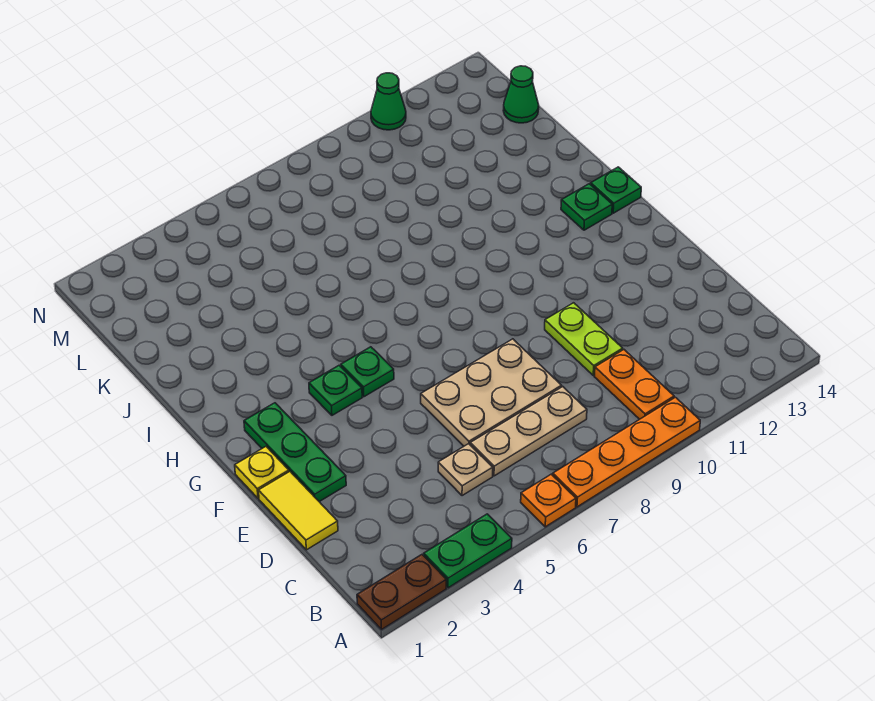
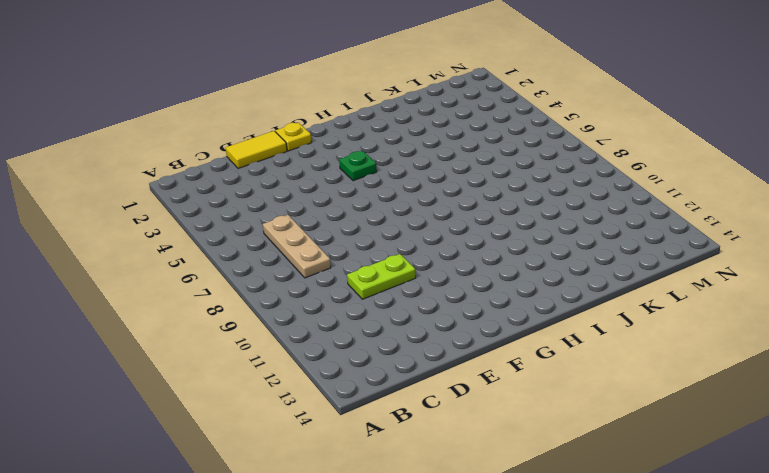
none -> brown 1x2 plate [357,555,446,630]
none -> green 1x2 plate [424,514,512,588]
none -> orange 1x1 plate [521,474,576,527]

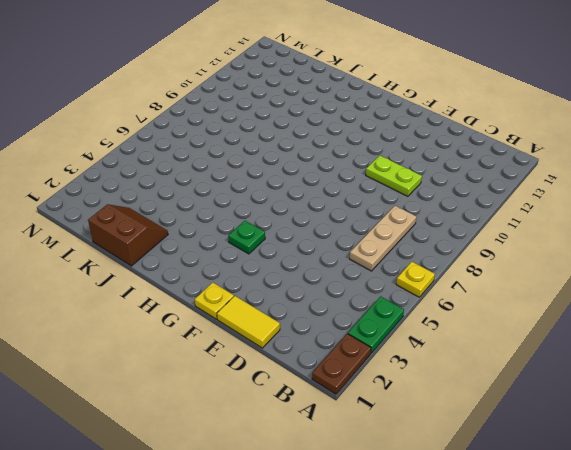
yellow 1x1 plate [396,262,435,297] -> orange 1x1 plate [521,474,576,527]
brown 2x2 slope [88,204,168,266] -> none
none -> orange 1x4 plate [553,397,700,507]
none -> orange 1x2 plate [594,350,674,419]
none -> tan 1x1 plate [438,444,493,496]

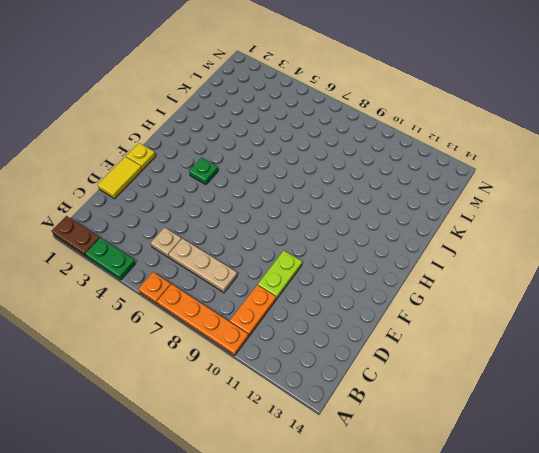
none -> tan 2x3 plate [421,339,562,446]
none -> green 1x3 plate [244,403,346,502]
none -> green 1x1 plate [341,347,394,397]

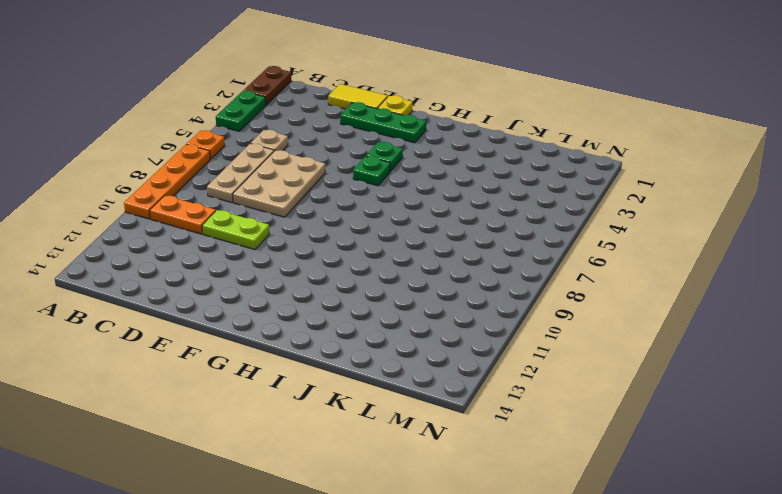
none -> green 1x1 plate [561,184,612,230]
none -> green 1x1 plate [591,167,641,213]
none -> green 1x1 cone [503,66,539,123]

